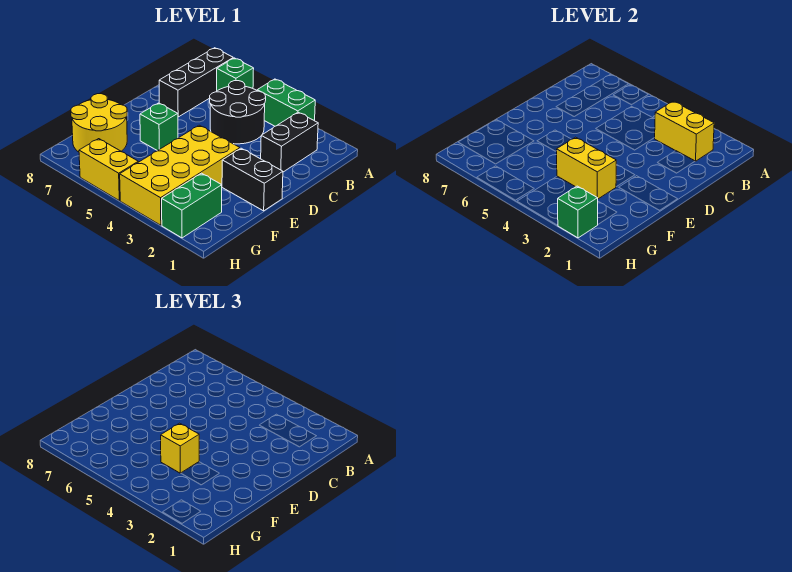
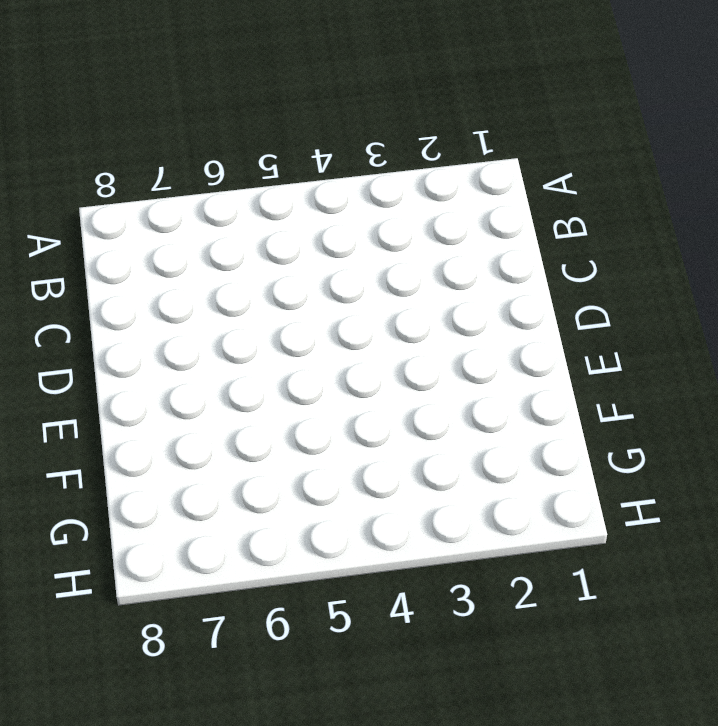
none -> green 1x2 brick [257,79,315,126]
none -> green 1x1 brick [217,58,254,91]
none -> black 1x3 brick [159,48,233,117]

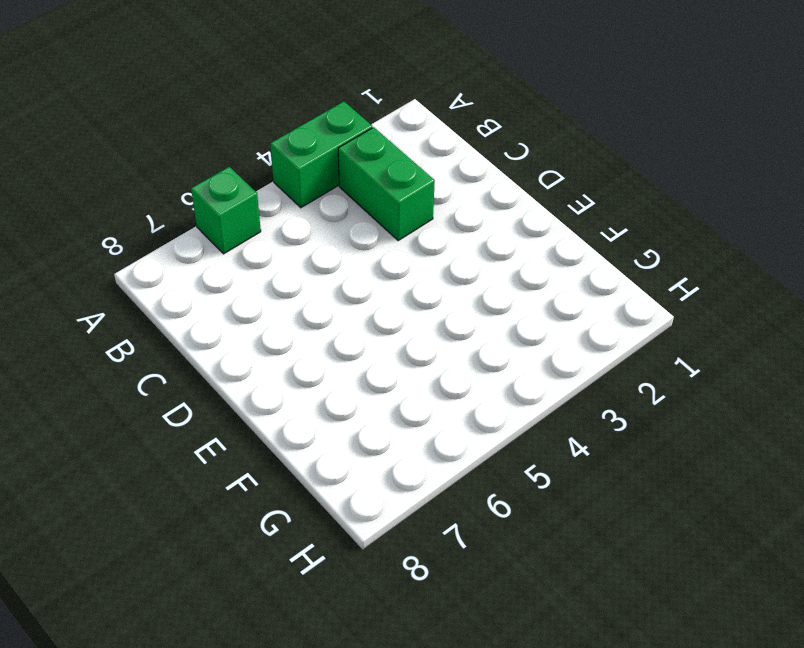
green 1x2 brick [338,127,435,241] -> green 1x2 brick moved to [162,173,222,238]
none -> black 1x3 brick [159,48,233,117]
none -> black 1x2 brick [261,112,318,172]
none -> black 2x2 round brick [210,81,266,144]

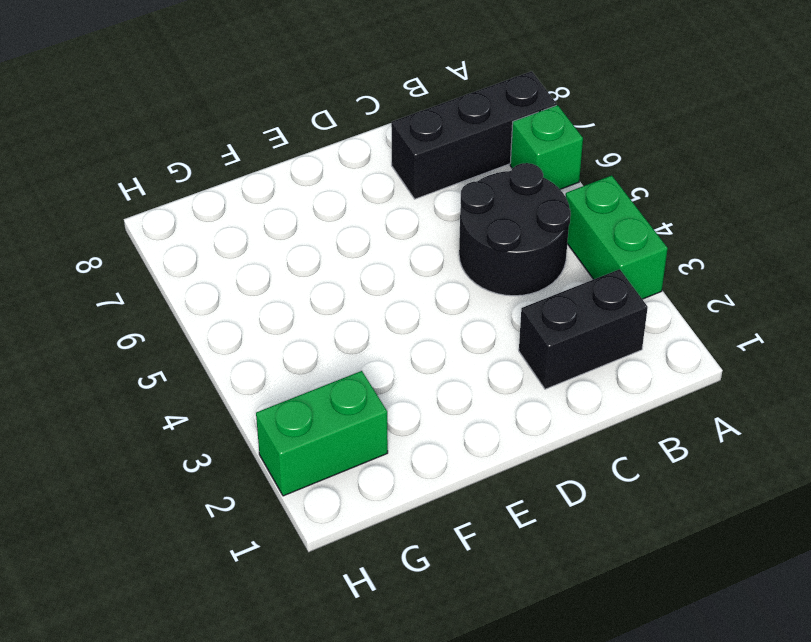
none -> black 1x2 brick [222,148,283,211]
none -> yellow 2x4 brick [120,125,240,225]
none -> green 1x1 brick [140,103,178,151]

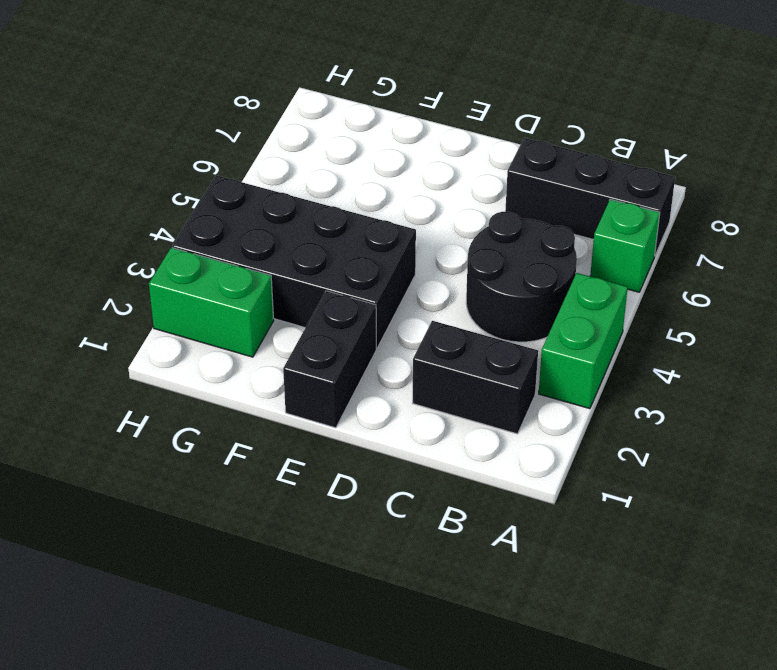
black 2x4 brick [172,175,416,348] -> yellow 2x4 brick [120,125,240,225]
none -> green 1x1 brick [140,103,178,151]
none -> yellow 2x2 round brick [71,94,127,152]
none -> yellow 1x2 brick [79,139,138,201]

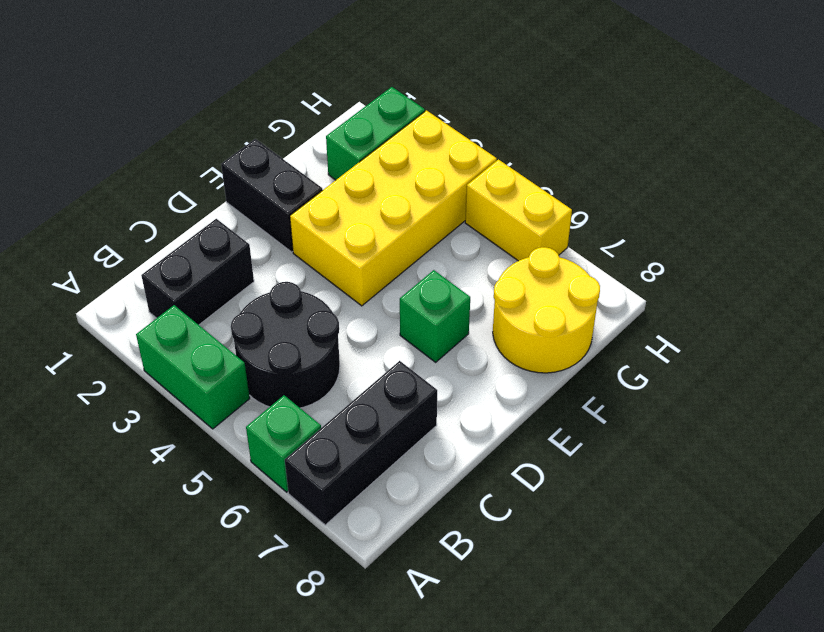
none -> yellow 1x2 brick [655,101,714,161]
none -> yellow 1x2 brick [557,137,616,199]
none -> green 1x1 brick [558,186,598,238]

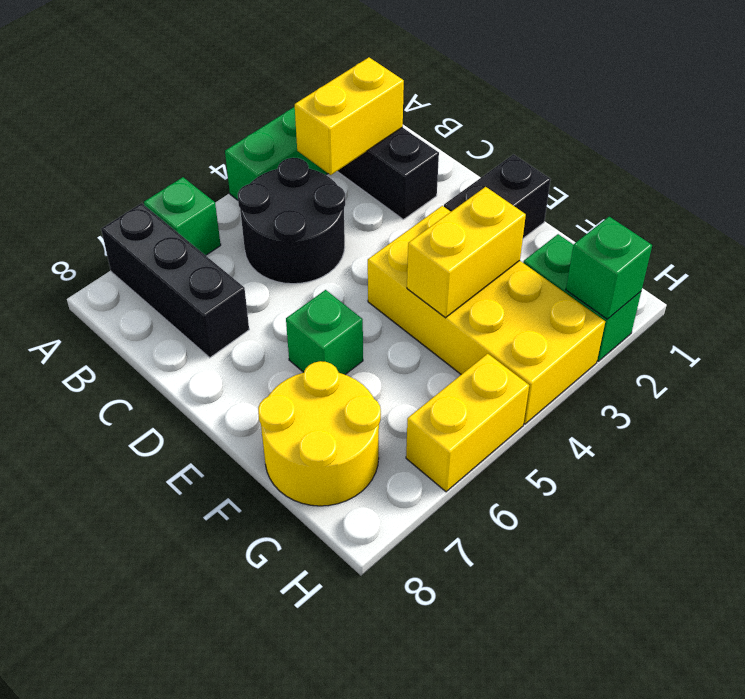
none -> yellow 1x1 brick [161,423,199,473]

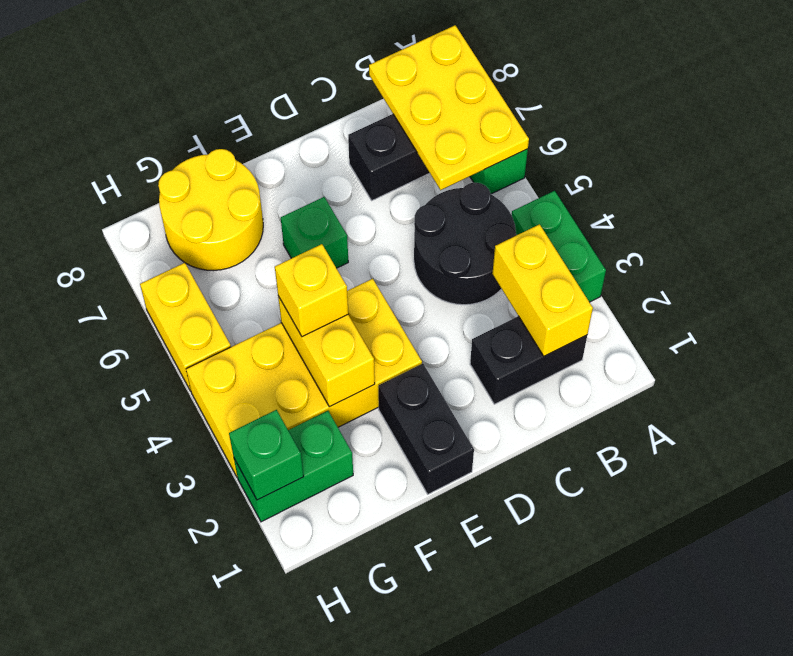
yellow 2x3 plate [369,25,529,190] -> none

